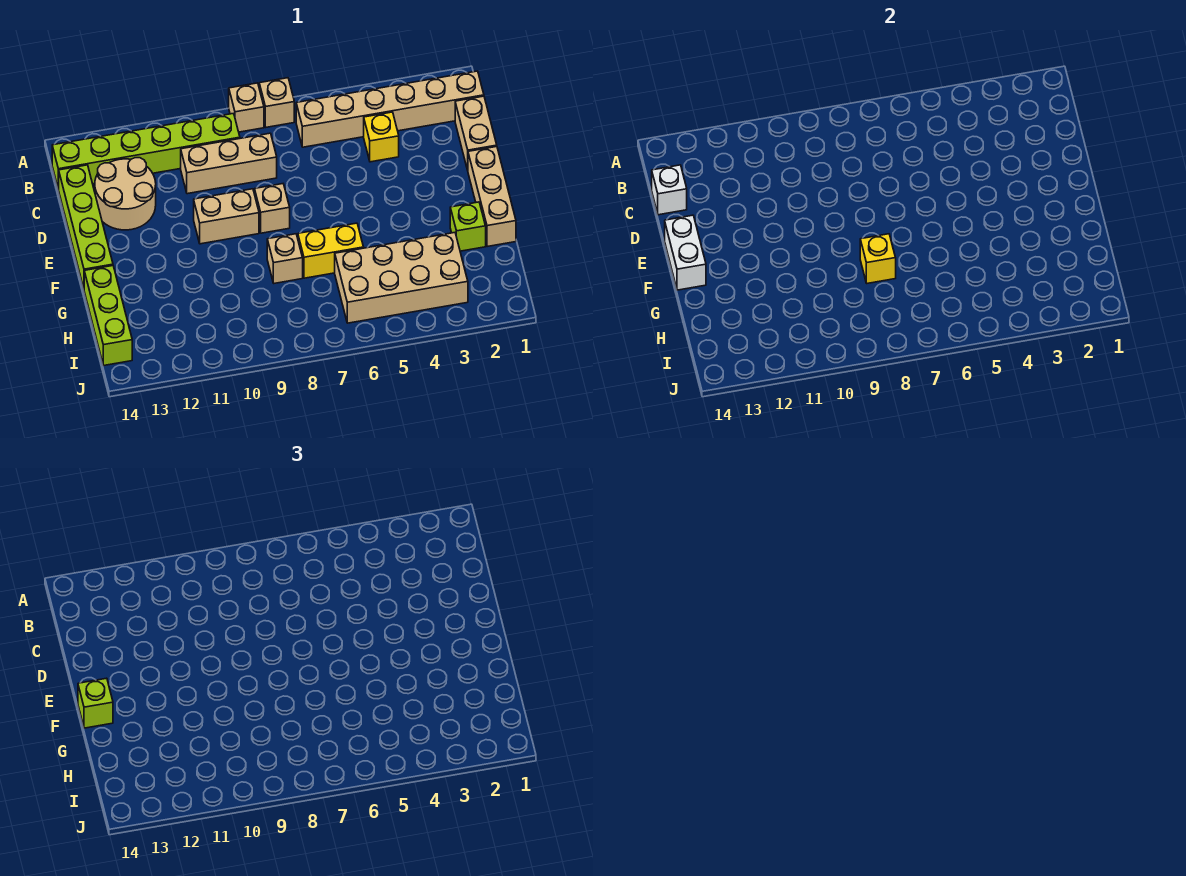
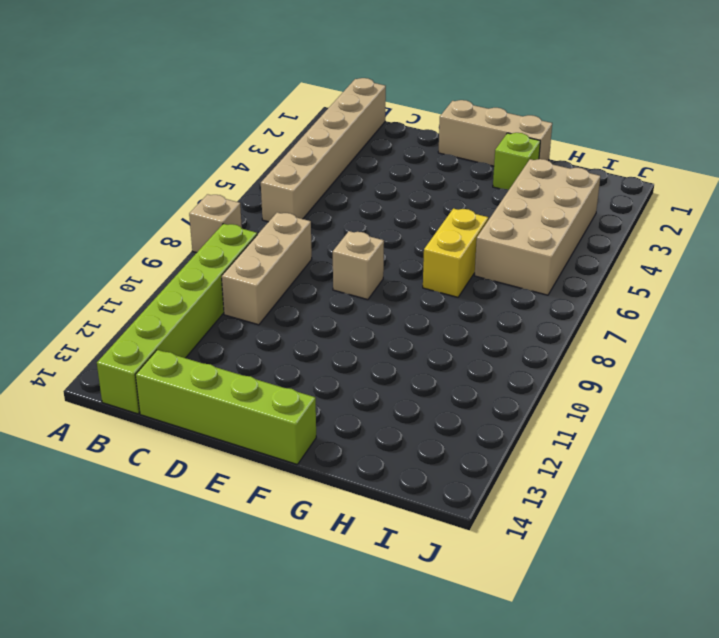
none -> tan 1x1 brick [259,78,294,127]
none -> tan 1x2 brick [455,96,497,170]
none -> yellow 1x1 brick [364,112,399,162]

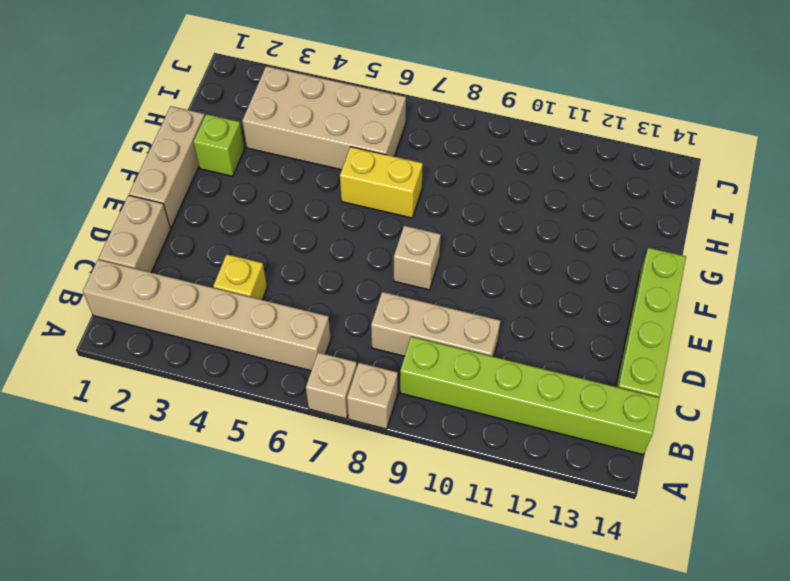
none -> tan 2x2 round brick [95,158,156,230]
none -> tan 1x2 brick [194,189,259,244]
none -> tan 1x1 brick [267,234,303,283]

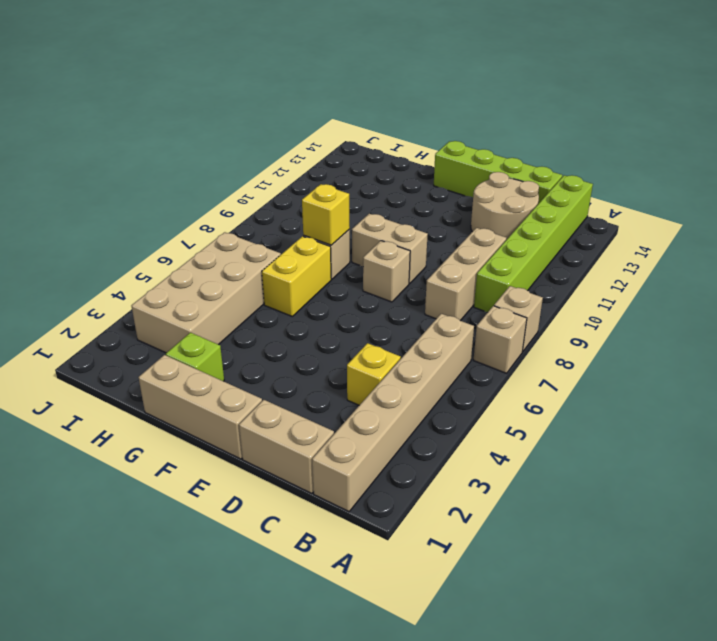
tan 1x2 brick [352,214,428,284] -> tan 1x2 brick turned to [194,189,259,244]
none -> lime 1x3 brick [84,266,132,365]
none -> white 1x1 brick [652,165,687,215]
none -> white 1x2 brick [665,215,706,290]

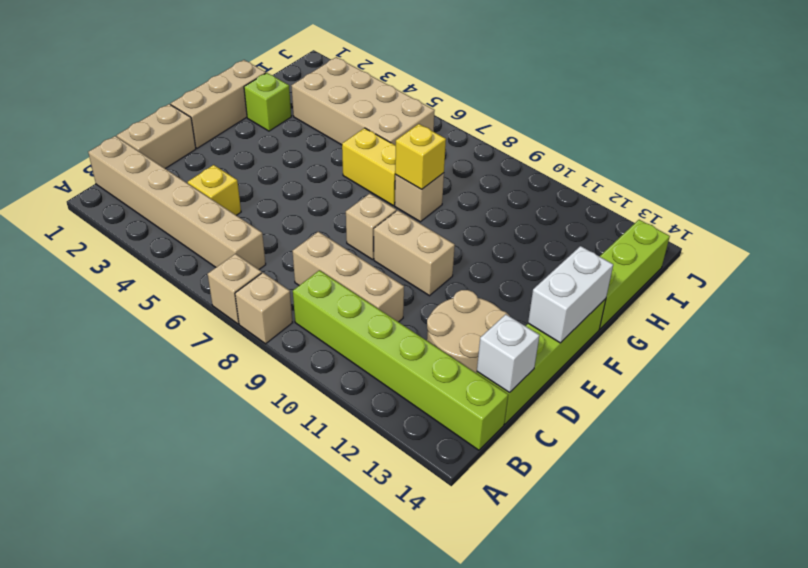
none -> lime 1x1 brick [78,678,113,728]

